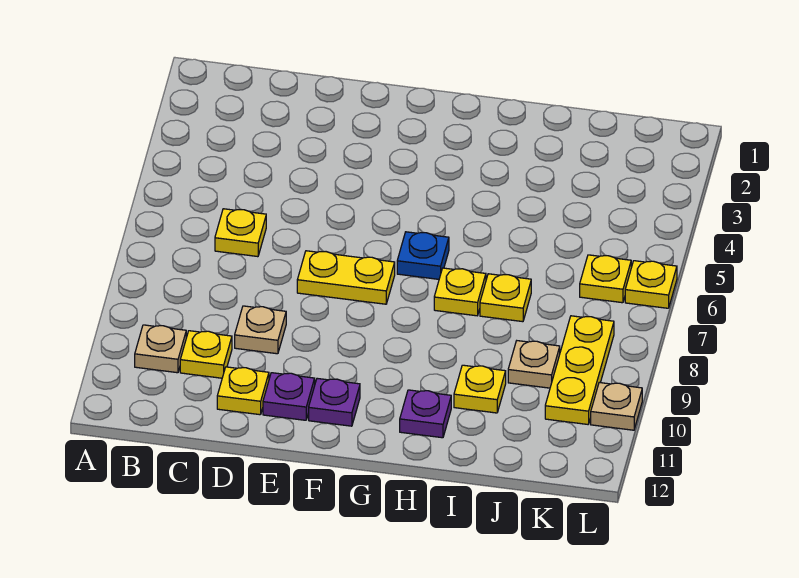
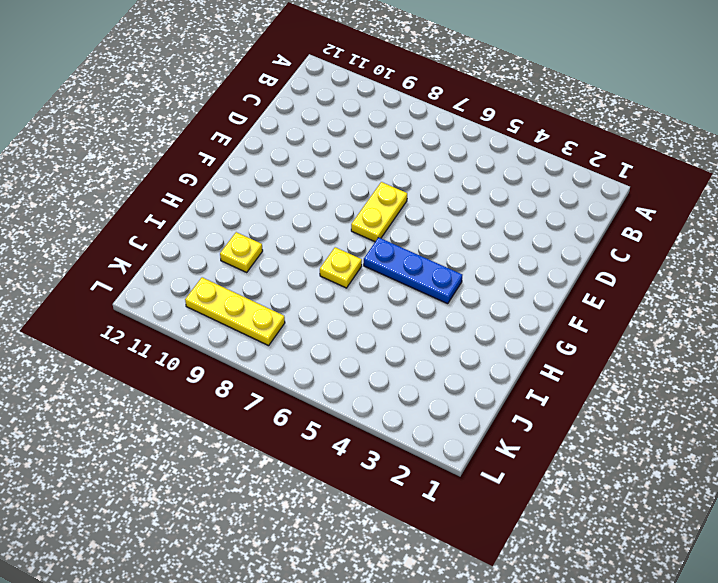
blue 1x3 plate [364,237,462,304] -> blue 1x1 plate [397,232,449,279]
none -> tan 1x1 plate [135,325,186,373]
none -> yellow 1x1 plate [215,209,266,257]
none -> yellow 1x1 plate [180,331,232,378]

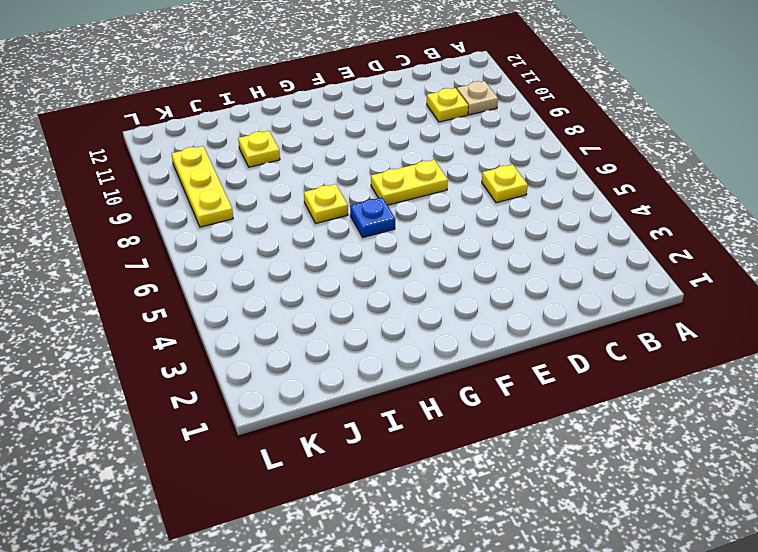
none -> tan 1x1 plate [235,306,286,354]
none -> yellow 1x1 plate [217,367,269,415]
none -> purple 1x1 plate [263,373,315,420]

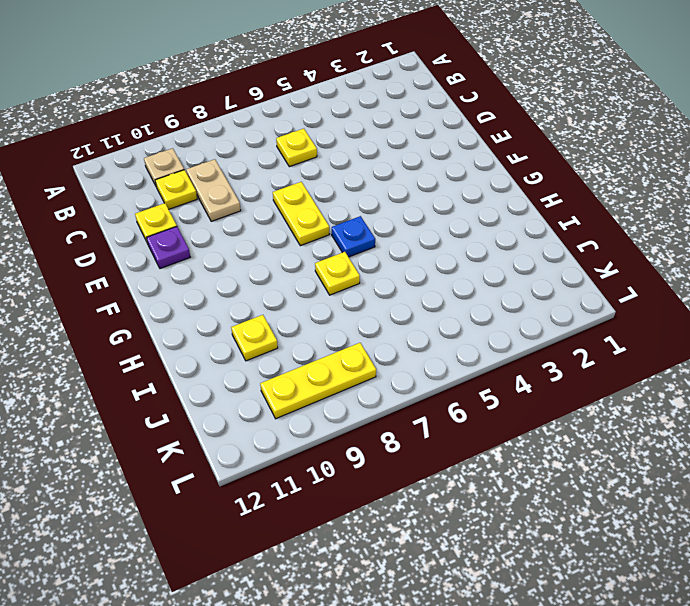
tan 1x2 plate [186,159,241,221] -> tan 1x1 plate [235,306,286,354]
none -> purple 1x1 plate [309,378,360,426]
none -> purple 1x1 plate [400,390,451,438]
none -> yellow 1x1 plate [480,274,531,322]

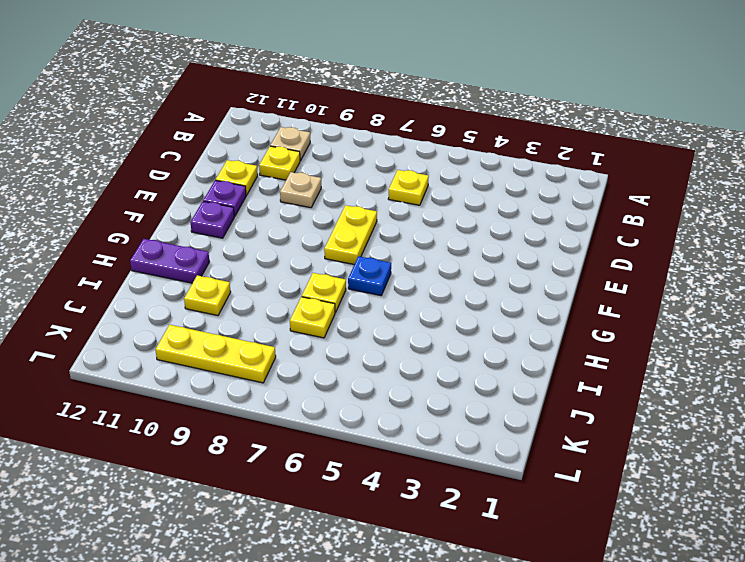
purple 1x2 plate [130,239,209,283] -> purple 1x1 plate [400,390,451,438]
none -> tan 1x1 plate [508,341,560,388]
none -> yellow 1x1 plate [580,255,631,303]
none -> yellow 1x1 plate [625,261,677,308]

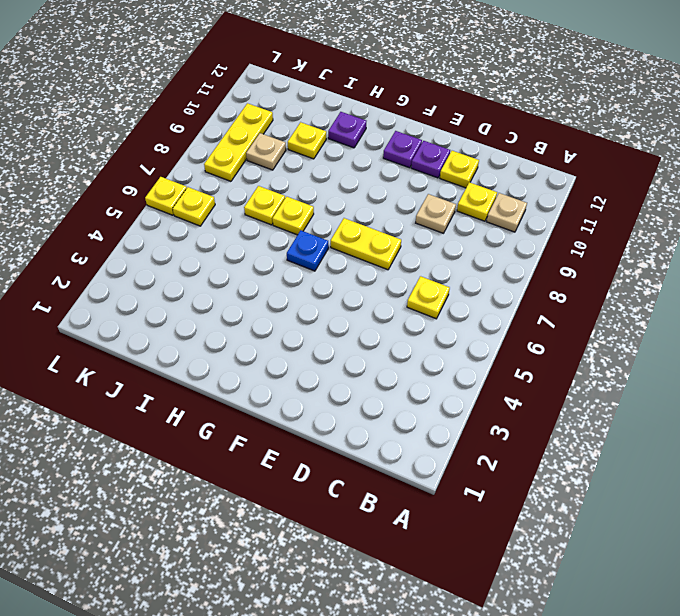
none -> tan 1x1 plate [591,383,642,430]

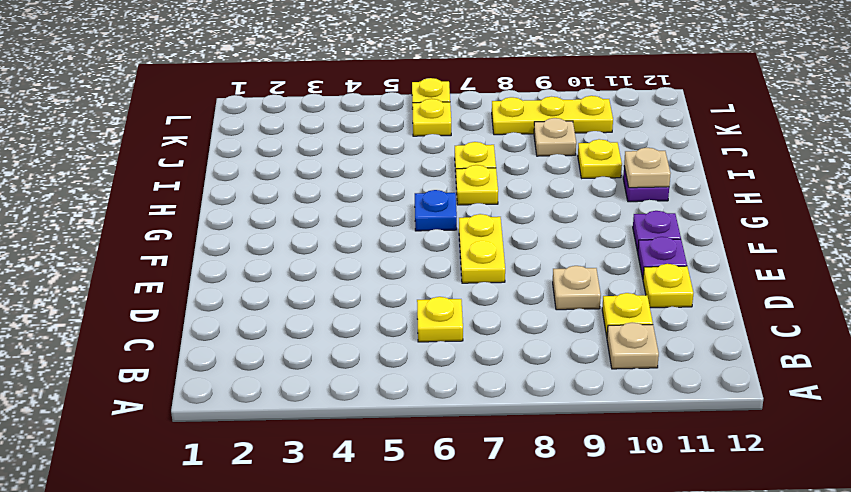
tan 1x1 plate [624,148,671,188] -> tan 1x1 plate moved to [591,383,642,430]

